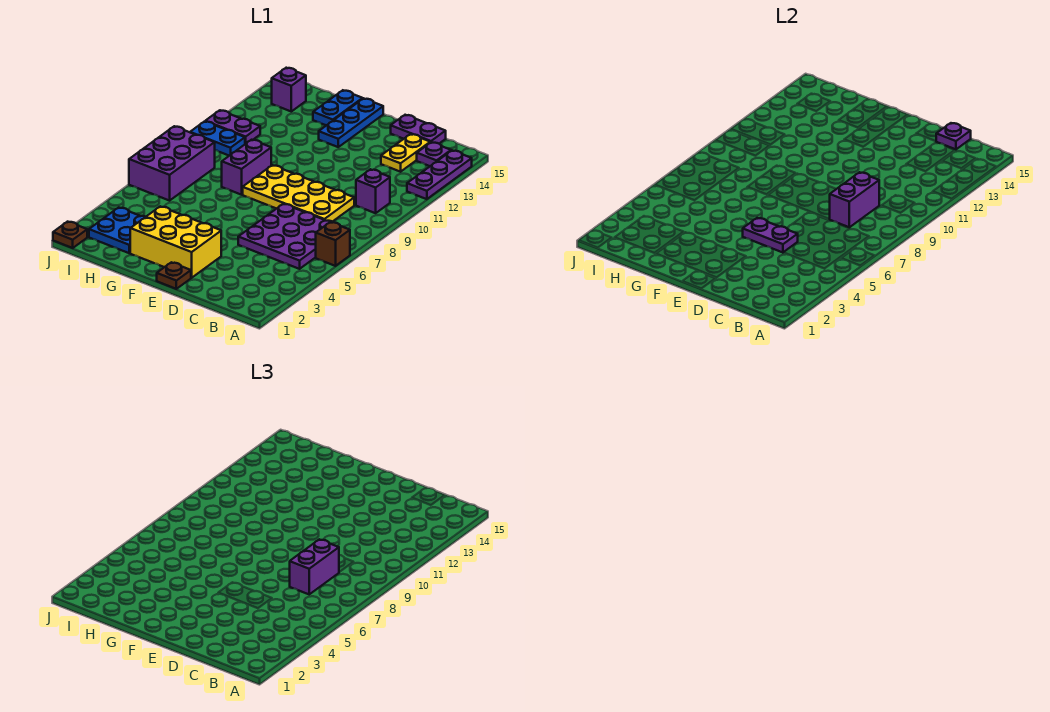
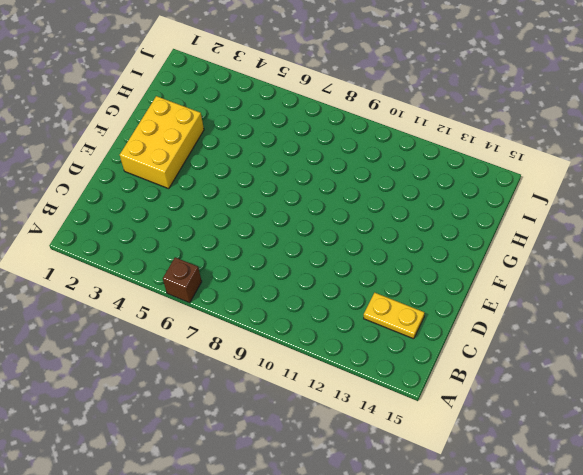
none -> purple 1x3 plate [407,150,472,199]
none -> purple 3x3 plate [238,204,333,269]
none -> purple 1x1 brick [356,169,390,213]

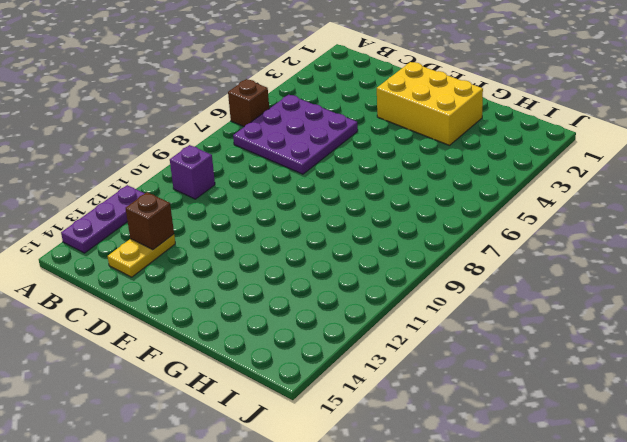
brown 1x1 brick [126,192,174,250] -> none
none -> purple 1x1 plate [417,142,451,166]
none -> yellow 2x4 plate [243,165,354,222]
none -> purple 1x2 plate [391,115,446,143]

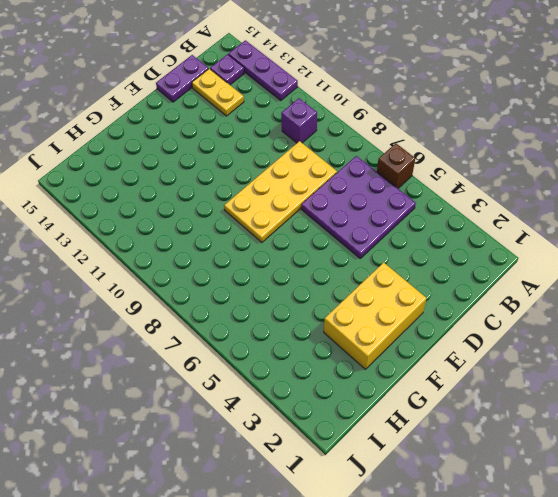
none -> brown 1x1 plate [157,262,191,289]
none -> blue 1x3 plate [319,98,383,147]
none -> purple 1x2 brick [222,140,271,195]

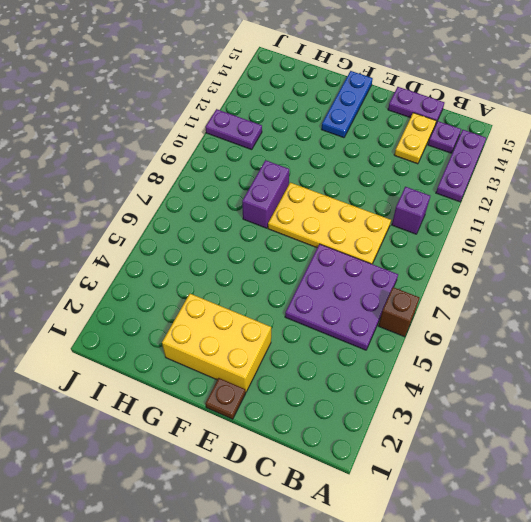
none -> blue 1x2 plate [313,90,363,125]
none -> blue 2x2 plate [89,208,145,253]
none -> purple 2x3 brick [129,126,215,201]

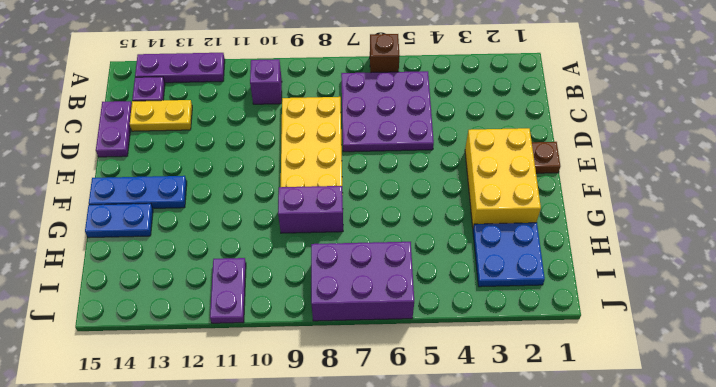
none -> blue 1x2 plate [190,121,245,156]
none -> purple 1x1 brick [272,68,306,111]
none -> brown 1x1 plate [53,222,87,248]

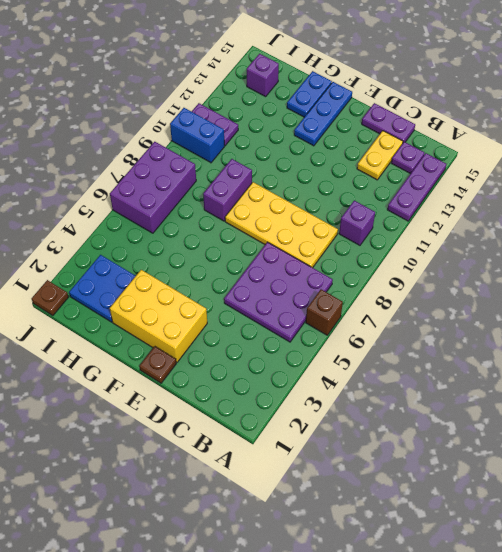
blue 1x2 brick [170,108,224,163] -> blue 1x2 plate [190,121,245,156]
none -> purple 1x2 brick [830,172,879,227]
none -> purple 1x1 plate [936,123,971,149]
none -> purple 1x2 plate [743,218,798,253]

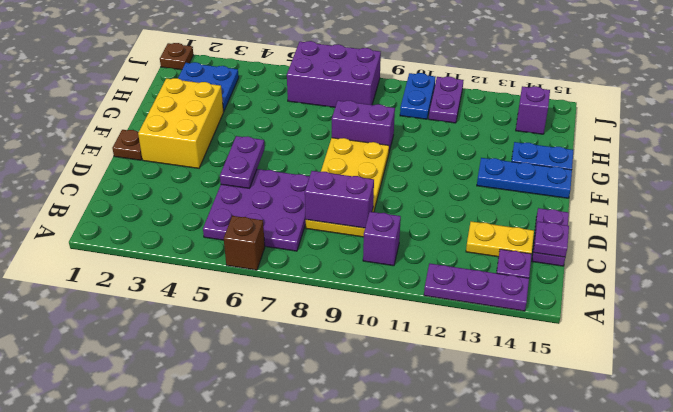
none -> purple 1x2 brick [290,539,339,594]

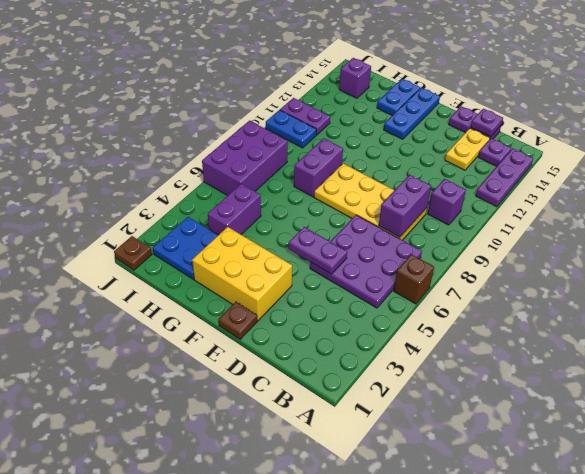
purple 1x2 brick [208,184,261,235] -> purple 1x2 brick moved to [290,539,339,594]

